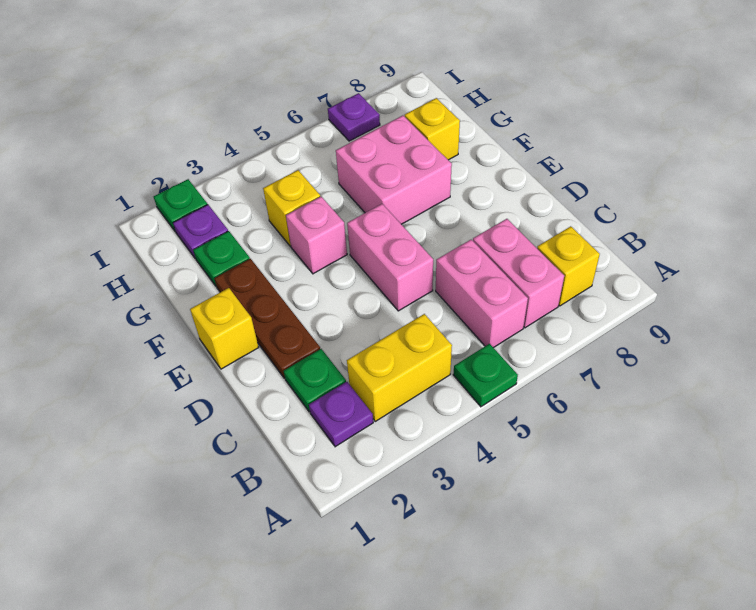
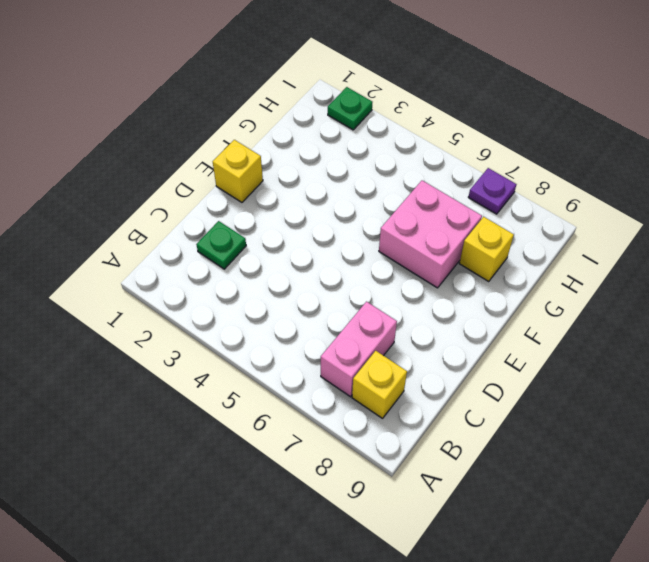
none -> green 1x1 plate [453,344,518,407]
none -> purple 1x1 plate [309,382,373,447]
none -> yellow 1x2 brick [347,314,452,421]

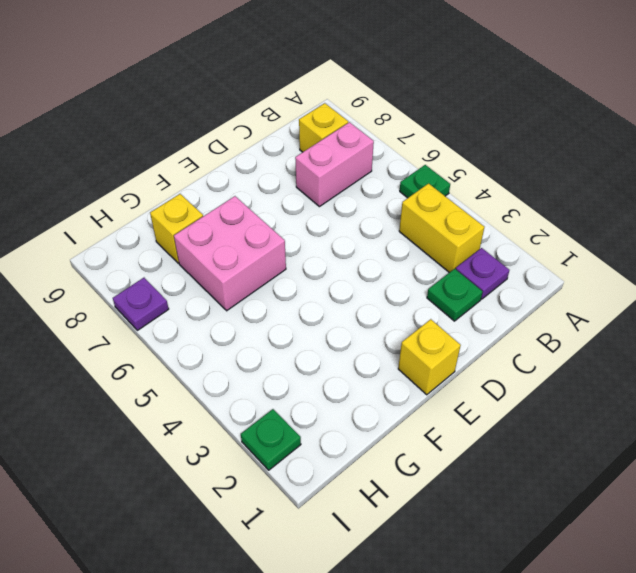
none -> pink 1x2 brick [436,240,528,348]
none -> brown 1x3 plate [214,259,320,378]
none -> pink 1x2 brick [347,204,433,311]

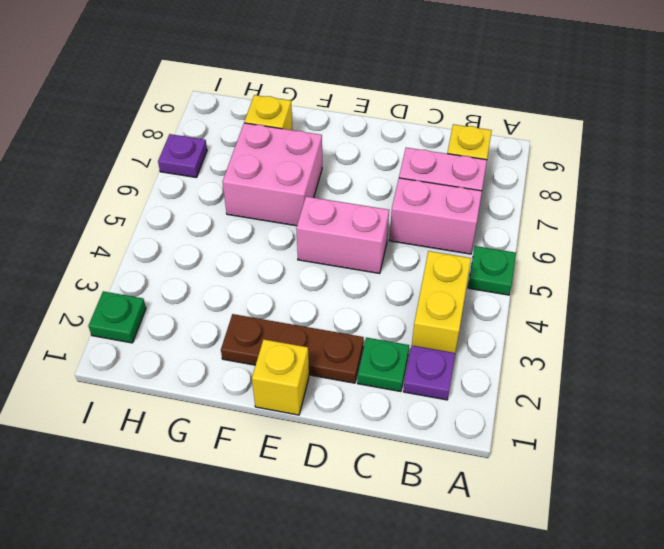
none -> pink 1x1 brick [286,196,347,274]
none -> green 1x1 plate [193,231,250,287]
none -> yellow 1x1 brick [263,170,320,246]

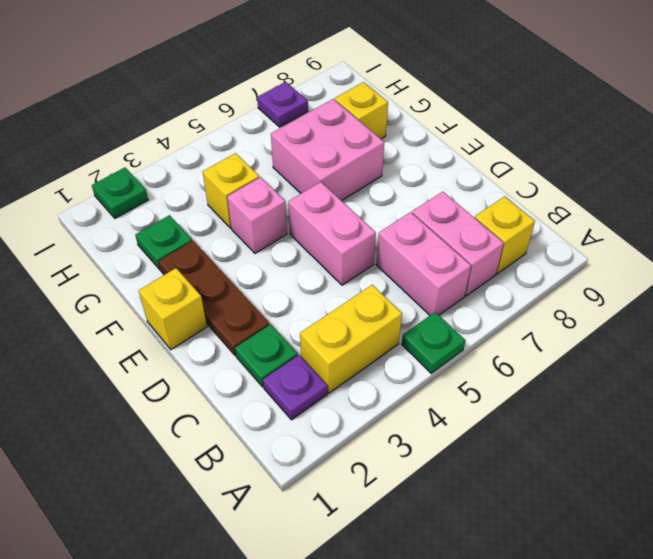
none -> purple 1x1 plate [173,205,228,259]

